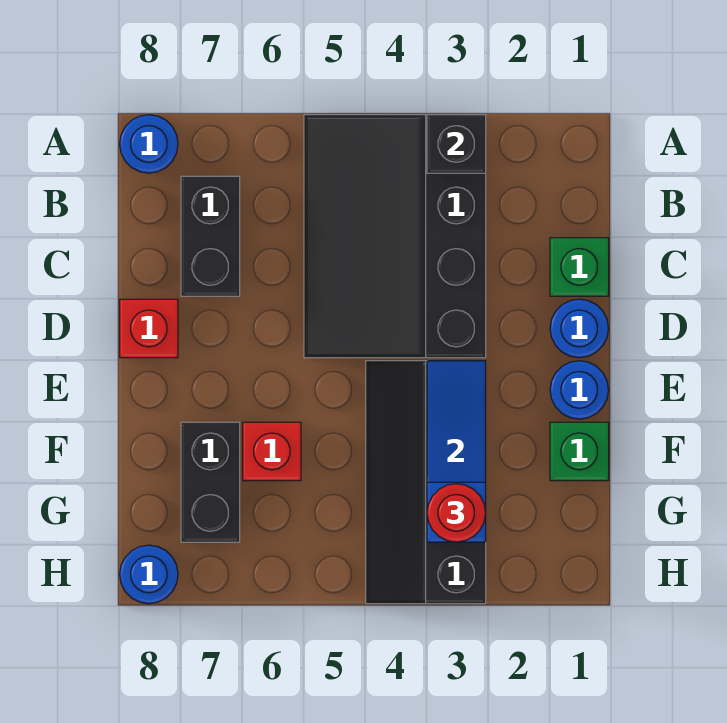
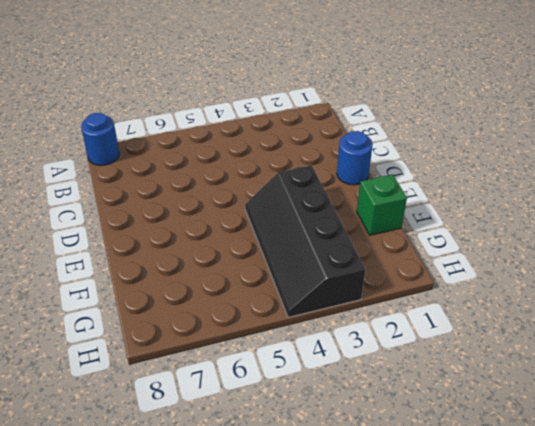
none -> black 3x4 slope [304,115,486,358]
none -> black 1x2 brick [181,176,240,296]
none -> green 1x1 brick [550,238,609,296]

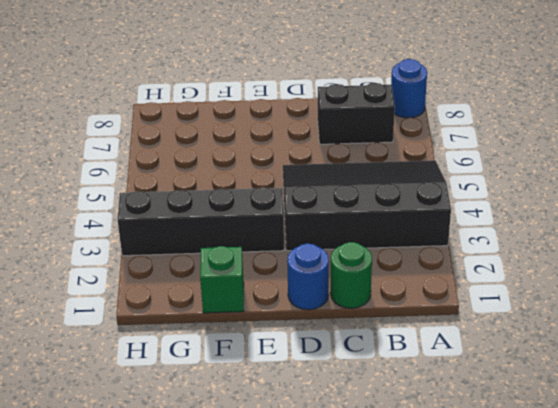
green 1x1 round brick [330,242,372,308] -> green 1x1 brick [550,238,609,296]
none -> red 1x1 brick [120,299,178,358]
none -> blue 1x1 round brick [550,361,609,419]
none -> red 1x1 brick [243,422,301,481]

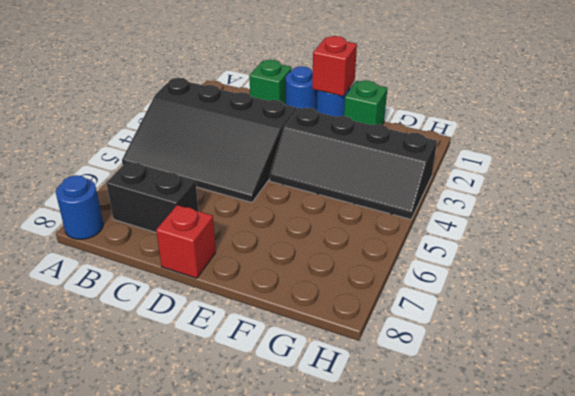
red 1x1 brick [312,36,357,96] -> red 1x1 brick moved to [243,422,301,481]
none -> black 1x2 brick [181,422,240,542]
none -> blue 1x1 round brick [120,545,178,604]
none -> black 1x1 brick [427,115,486,173]

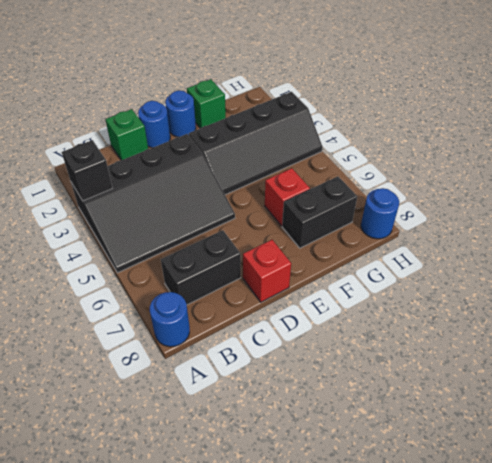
none -> blue 1x3 slope [427,361,486,542]
none -> red 1x1 round brick [427,484,486,542]

